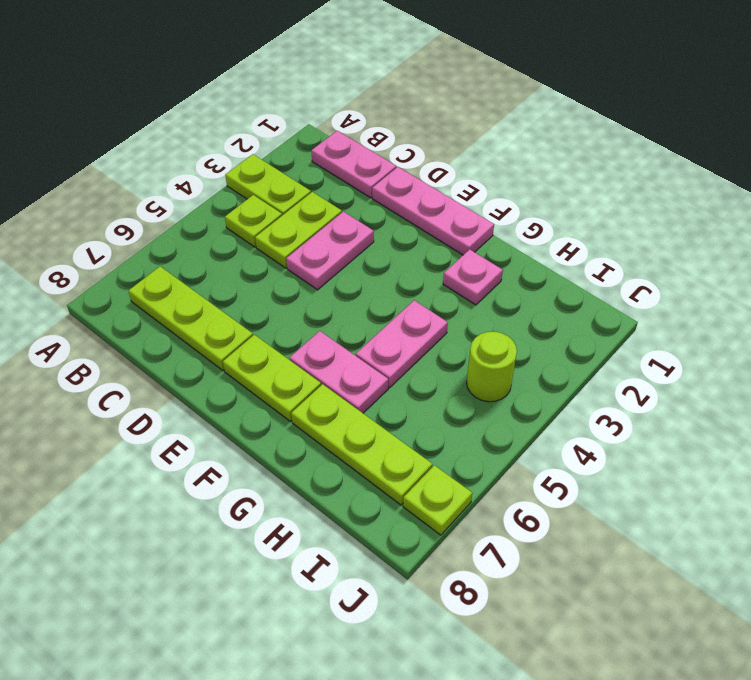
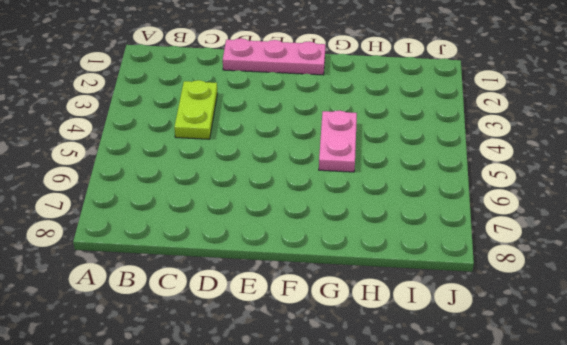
none -> lime 1x2 plate [225,154,311,215]
none -> pink 1x2 plate [311,131,396,198]
none -> lime 1x1 plate [225,195,282,247]

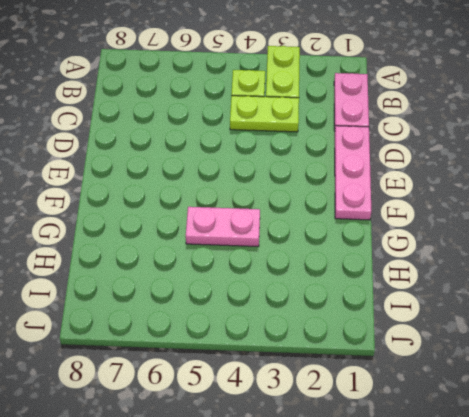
none -> lime 1x3 plate [128,266,253,371]
none -> pink 1x2 plate [286,212,374,290]
none -> lime 1x2 plate [223,335,321,422]

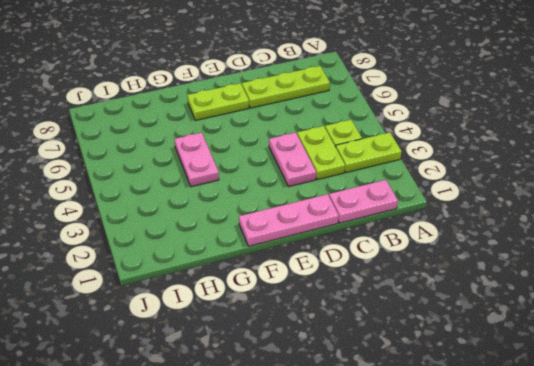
none -> pink 1x2 plate [290,331,388,413]
none -> pink 1x1 plate [443,249,503,305]
none -> lime 1x3 plate [291,384,432,505]

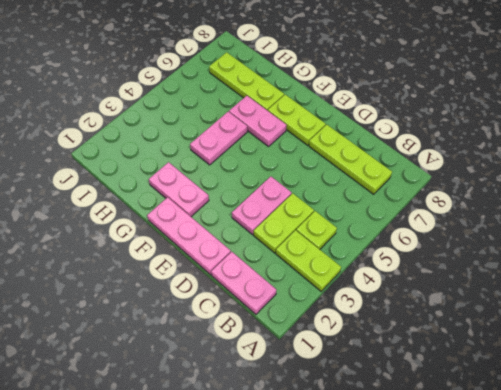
pink 1x2 plate [149,162,209,216] -> pink 1x1 plate [443,249,503,305]
none -> lime 1x1 round brick [467,332,517,402]
none -> lime 1x1 plate [403,465,472,535]

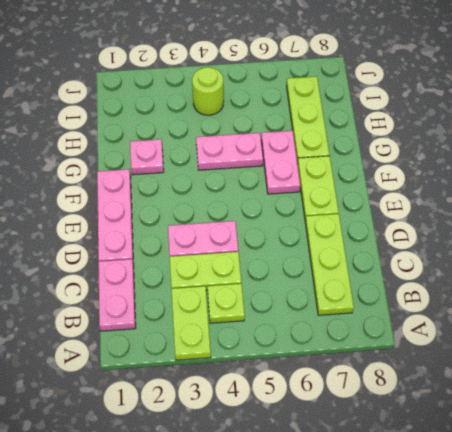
none -> lime 1x1 plate [403,465,472,535]

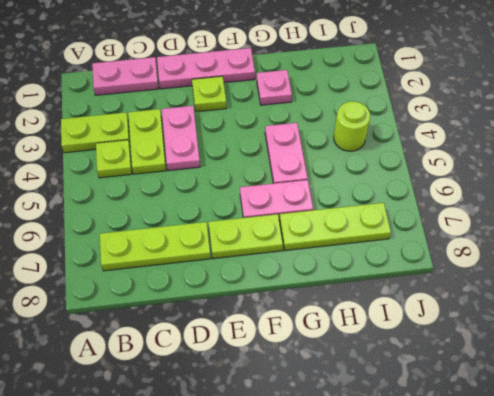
lime 1x1 plate [192,76,226,112] -> lime 1x1 plate moved to [403,465,472,535]

